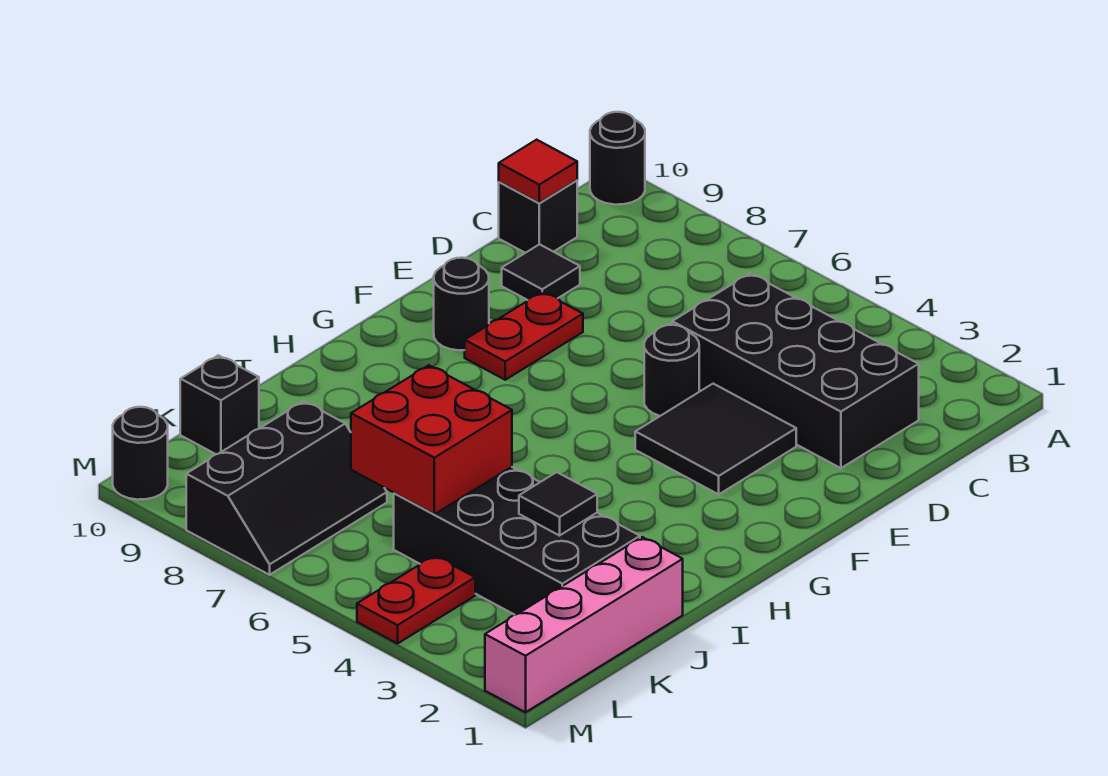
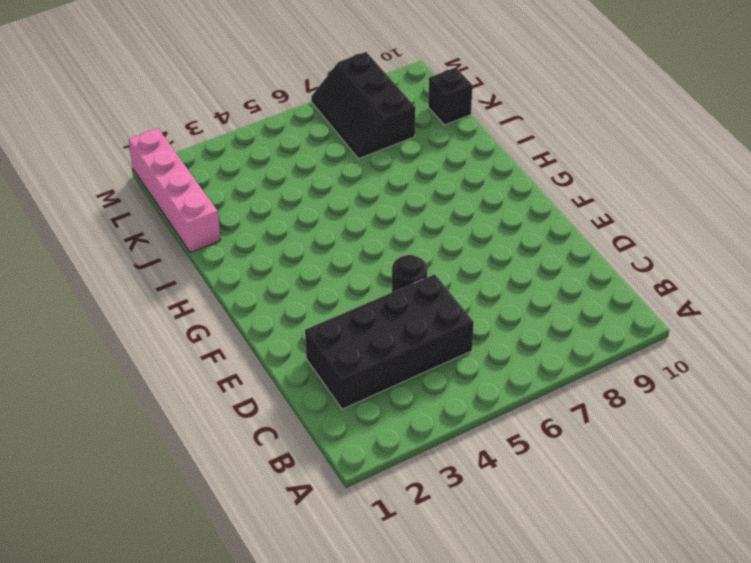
none -> black 1x1 round brick [590,112,645,205]
none -> black 1x1 brick [499,180,577,253]
none -> black 1x1 tile [502,244,580,300]

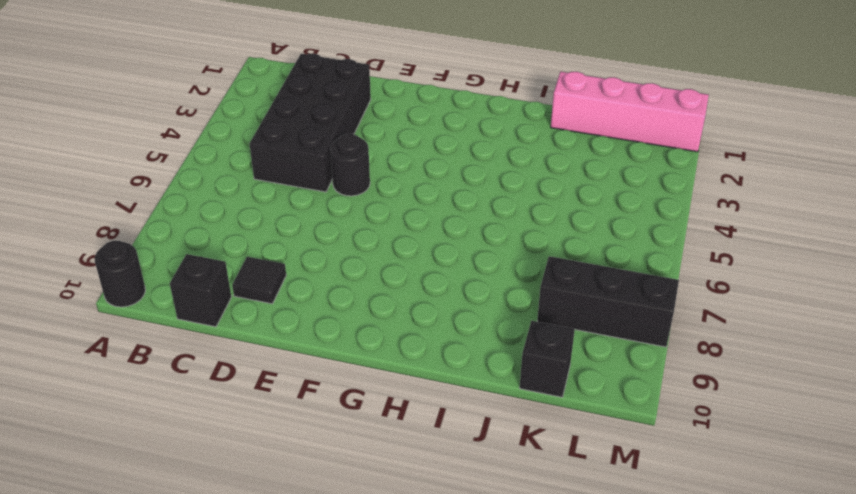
none -> black 2x2 tile [635,384,796,494]
none -> red 1x2 plate [465,292,583,380]
none -> black 1x1 round brick [434,258,489,350]

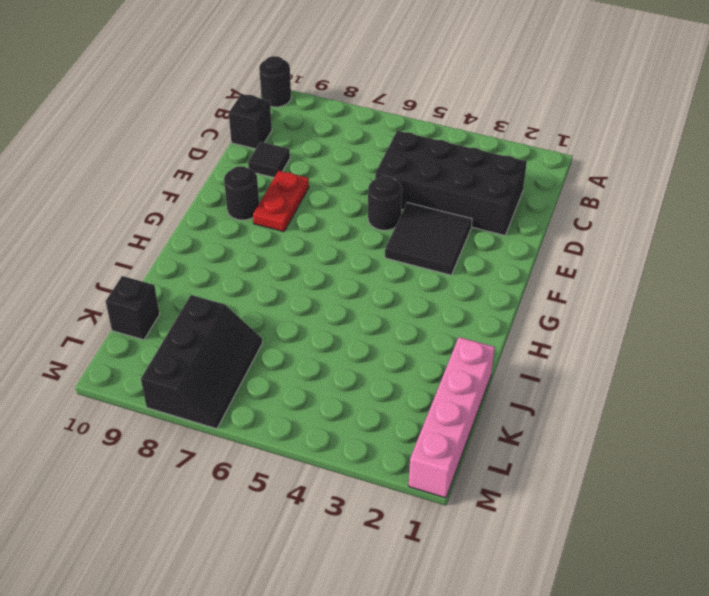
none -> black 2x4 brick [394,467,640,615]
none -> red 1x2 plate [357,556,475,644]
none -> black 1x1 round brick [113,407,168,500]

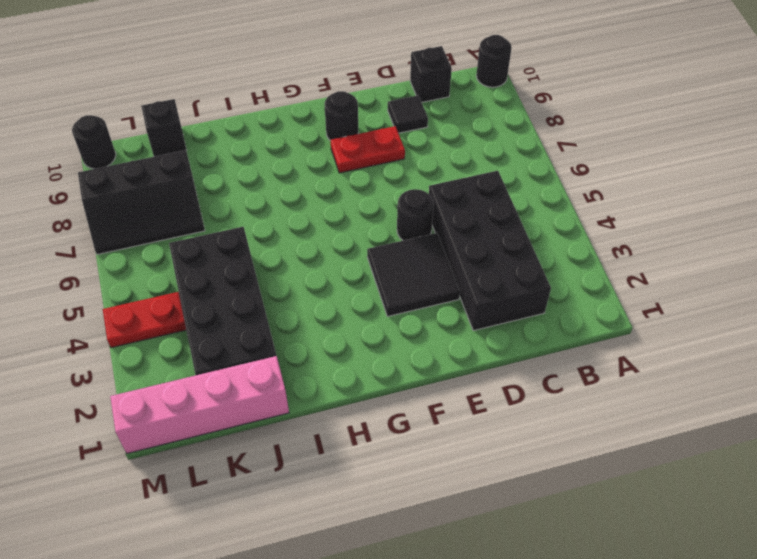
none -> red 1x1 tile [499,140,577,203]
none -> black 1x1 tile [519,472,597,536]
none -> red 2x2 brick [351,365,512,514]

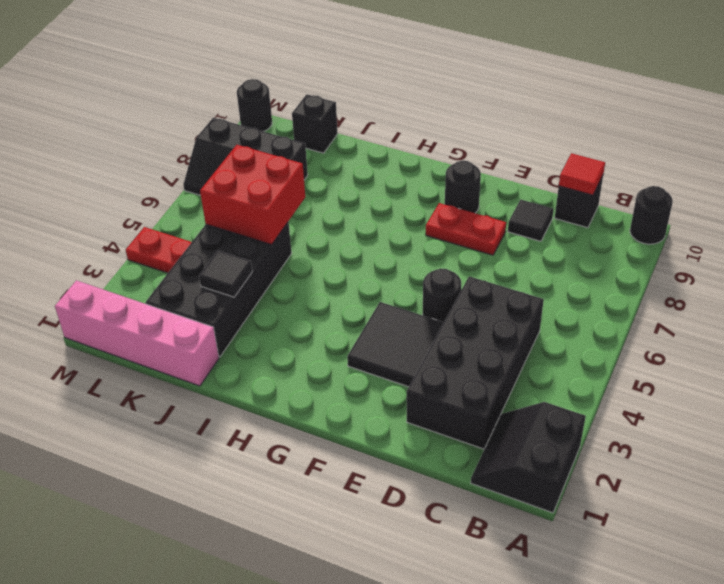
black 2x2 slope [471,402,586,513] -> none

